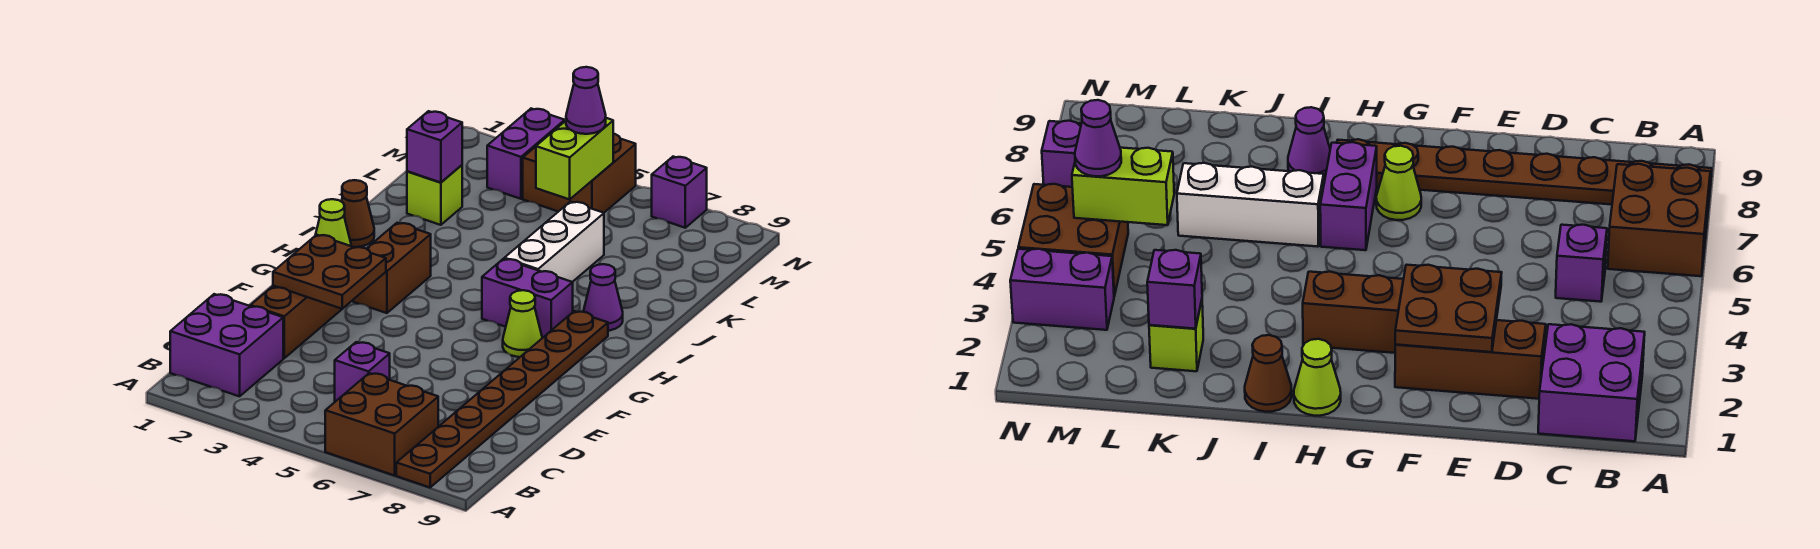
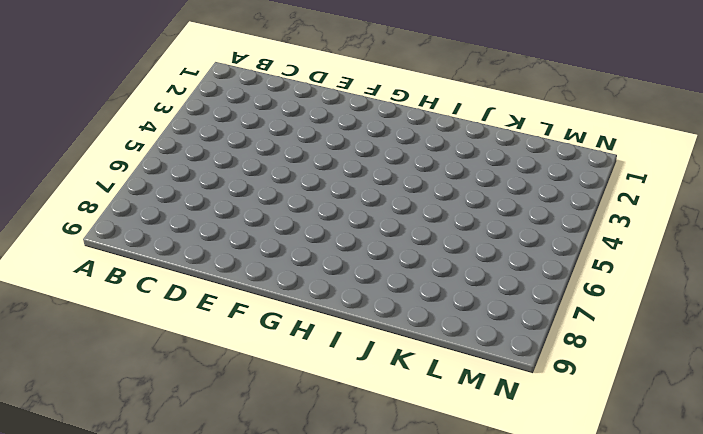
none -> brown 2x2 brick [325,373,438,475]
none -> brown 1x8 plate [396,311,608,487]
none -> purple 2x2 brick [170,294,283,396]

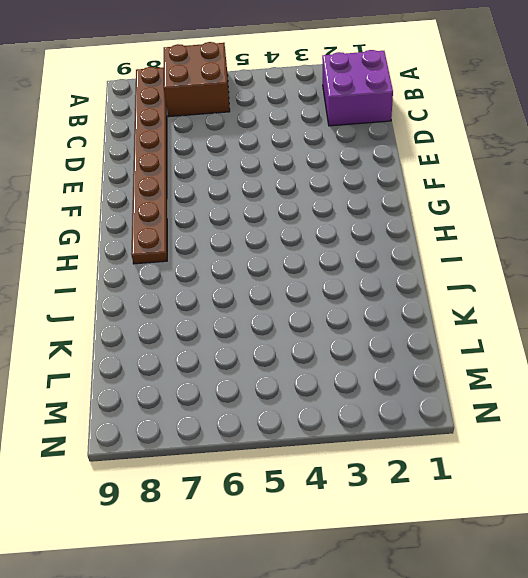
none -> purple 1x1 brick [335,342,390,402]
none -> brown 1x3 brick [251,286,347,358]
none -> brown 1x2 brick [353,223,431,313]

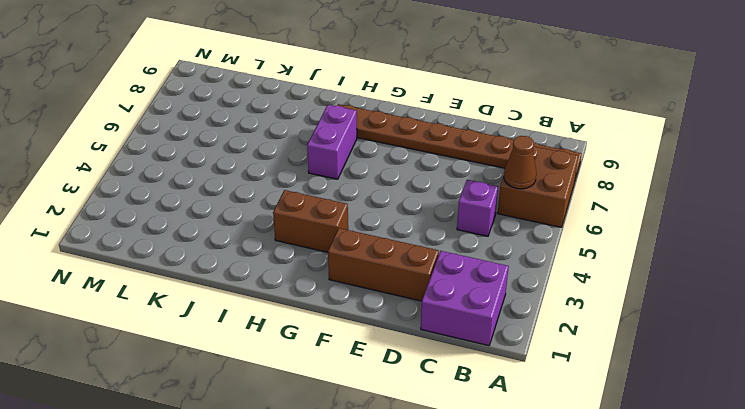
brown 1x1 cone [504,136,536,189] -> brown 1x1 cone moved to [341,180,374,247]
none -> lime 1x1 cone [503,290,542,357]
none -> lime 1x1 cone [315,199,351,246]
none -> white 1x3 brick [504,202,604,282]

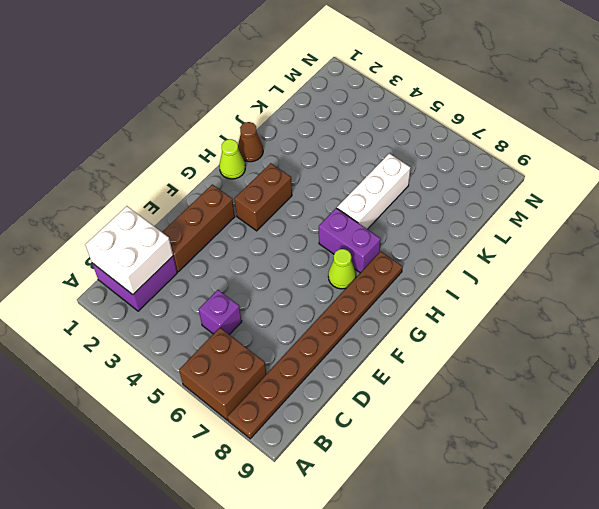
white 2x2 brick [85,206,173,294] -> none
none -> purple 1x1 cone [583,264,623,331]
none -> lime 1x1 brick [407,165,462,225]
none -> purple 1x2 brick [487,109,565,199]

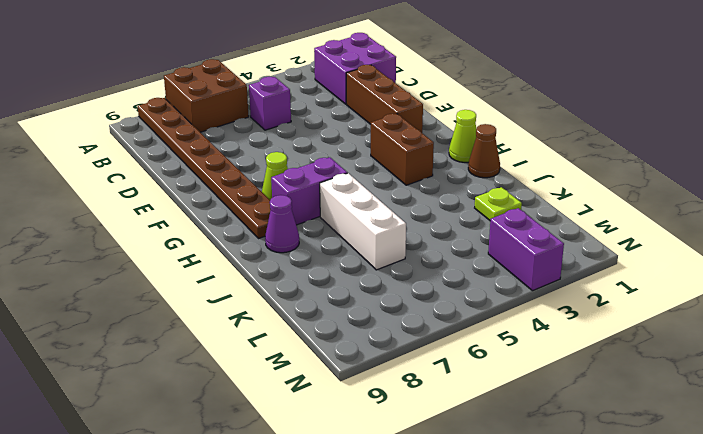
lime 1x1 plate [475,187,522,220] -> lime 1x1 brick [407,165,462,225]
none -> brown 2x2 brick [523,134,636,213]
none -> purple 1x1 brick [652,157,707,228]
none -> brown 2x2 plate [273,235,386,309]

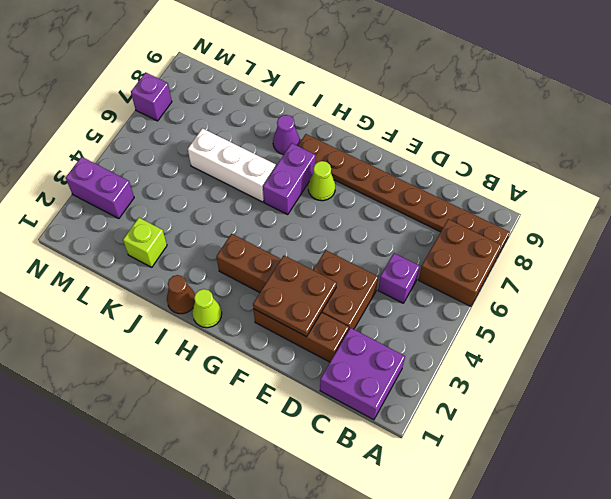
brown 2x2 brick [313,250,378,329] -> brown 2x2 brick moved to [523,134,636,213]
none -> purple 1x1 brick [407,111,462,182]
none -> lime 1x2 brick [536,118,613,199]
none -> purple 1x1 cone [566,67,606,134]

